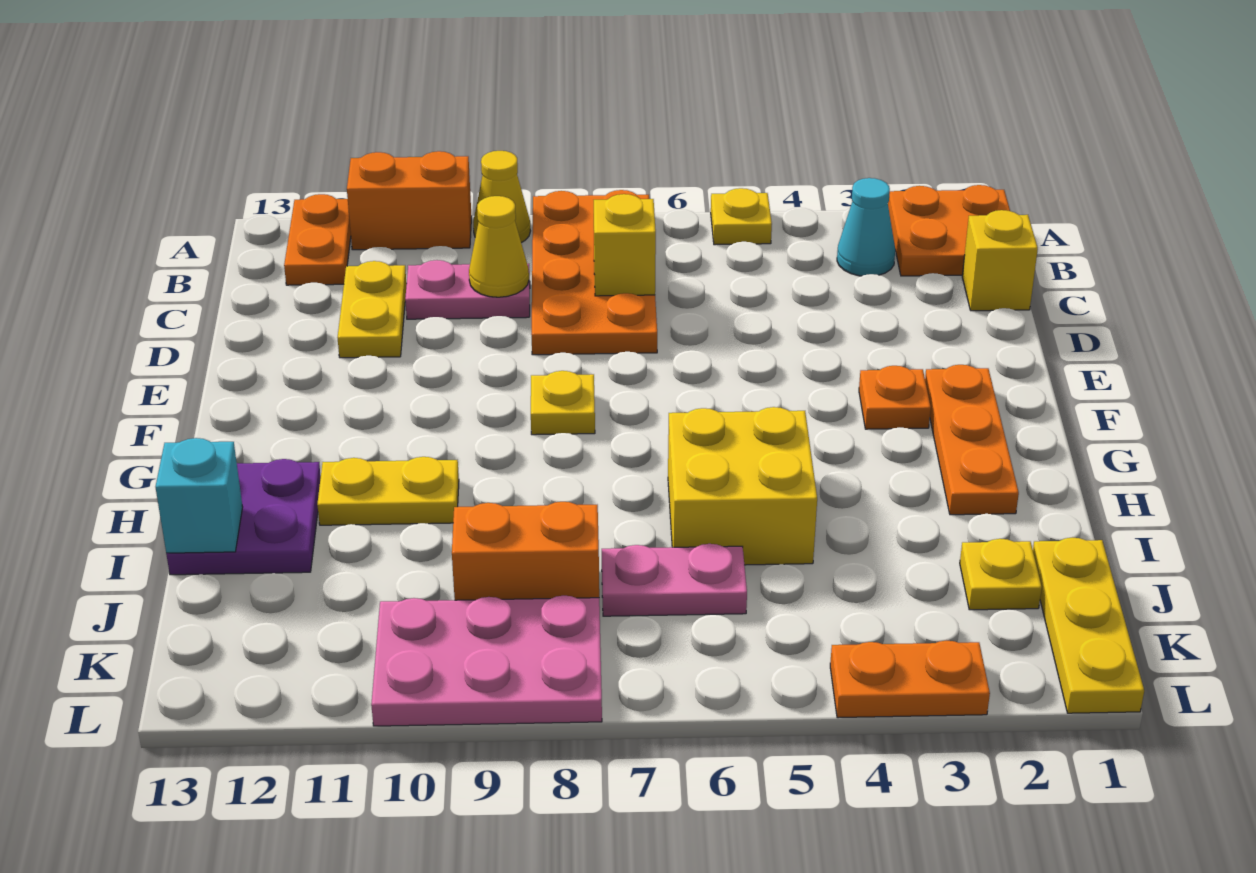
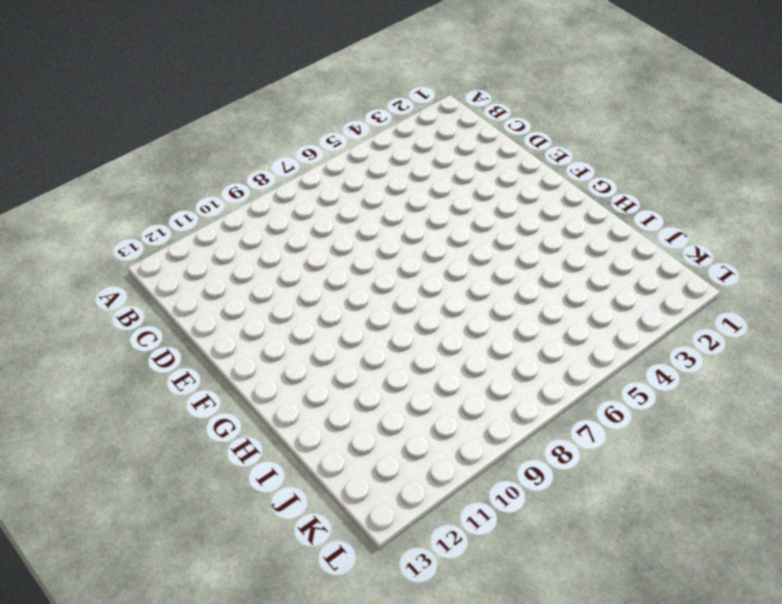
none -> orange 2x2 plate [888,185,1010,276]
none -> yellow 1x1 plate [711,188,772,245]
none -> orange 2x4 plate [531,190,657,355]

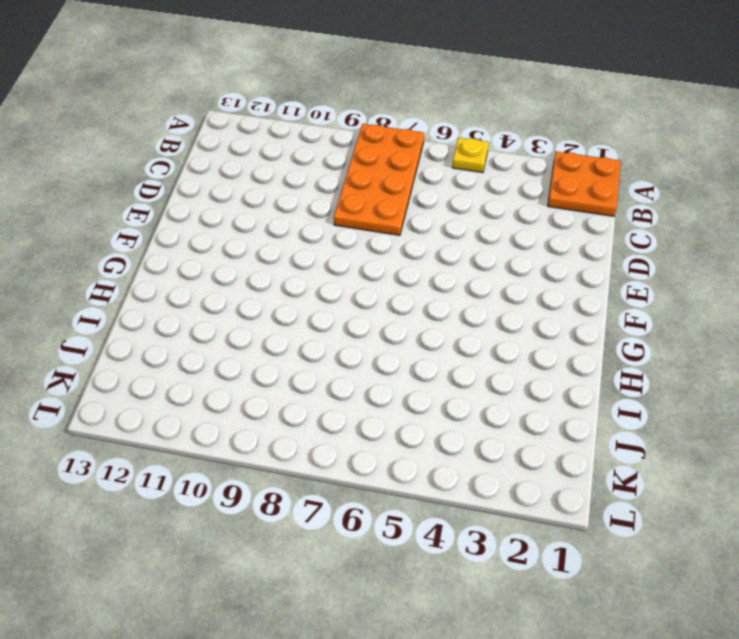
none -> yellow 1x1 cone [473,151,530,243]
none -> orange 1x2 brick [347,151,472,250]
none -> orange 1x2 plate [284,194,351,285]

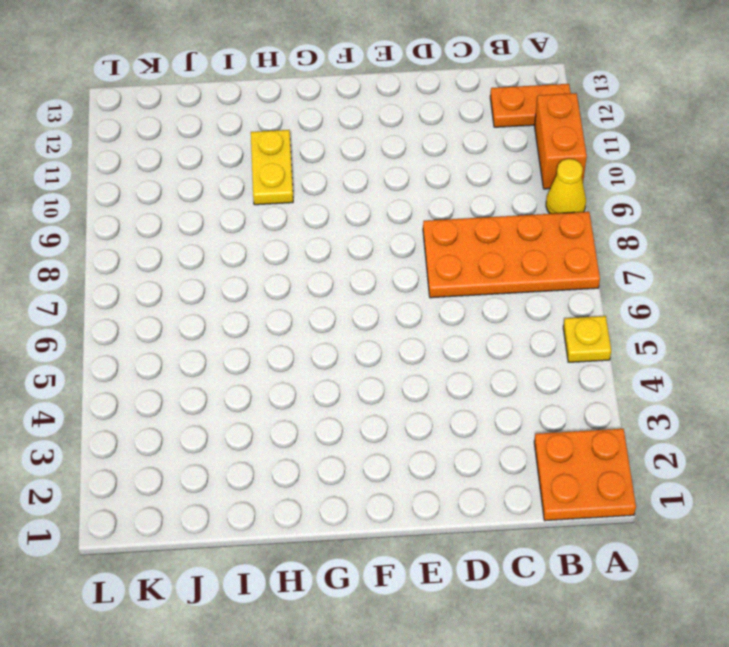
none -> cyan 1x1 cone [837,178,895,276]
none -> yellow 1x1 brick [962,210,1038,311]
none -> pink 1x2 plate [405,260,530,319]

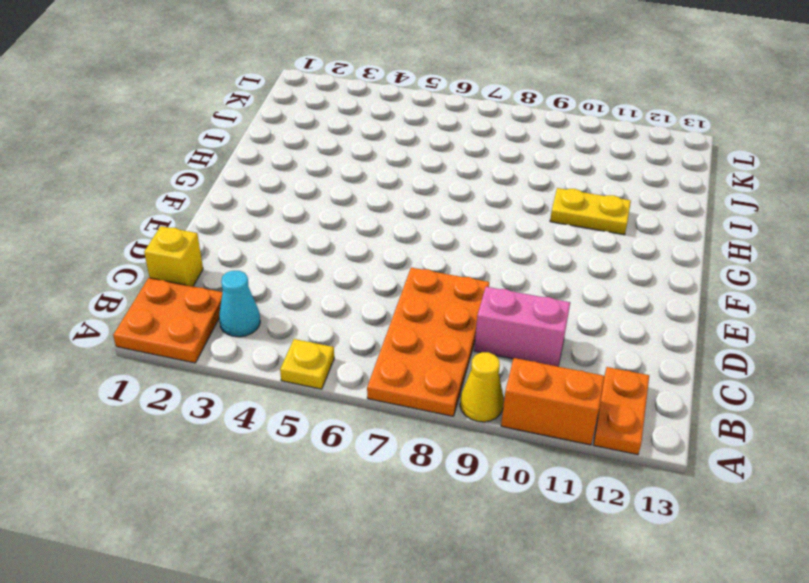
pink 1x2 brick [474,287,570,366] -> pink 1x2 plate [405,260,530,319]
none -> yellow 1x2 plate [338,261,407,358]
none -> orange 1x3 plate [925,365,1019,515]
none -> orange 1x1 plate [859,366,931,429]

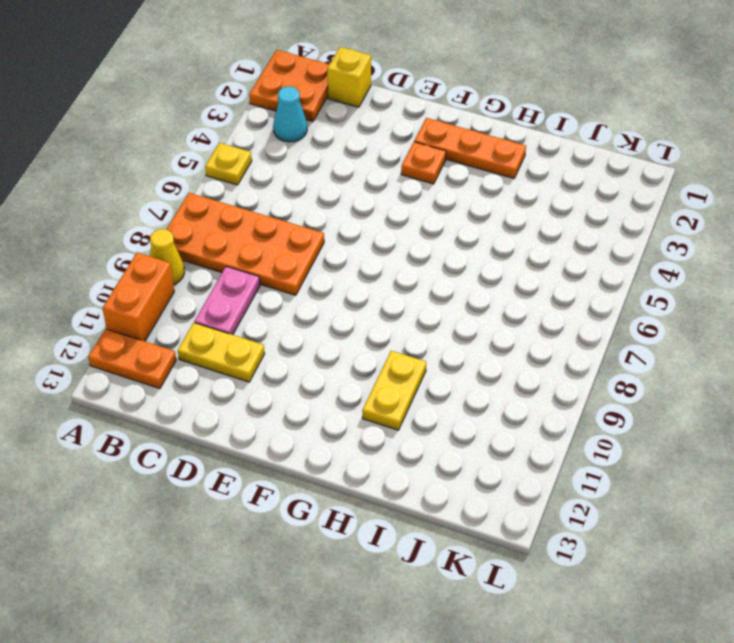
none -> yellow 1x1 plate [531,371,595,435]
none -> yellow 2x2 brick [668,407,817,565]
none -> purple 2x2 plate [166,459,321,575]

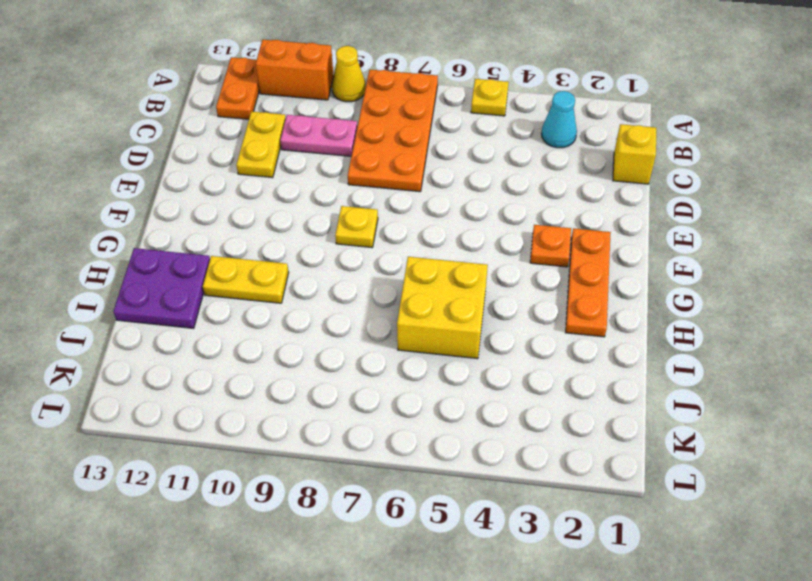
none -> orange 2x2 plate [888,185,1010,276]
none -> yellow 1x3 plate [1033,537,1144,713]
none -> yellow 1x1 plate [960,539,1042,610]

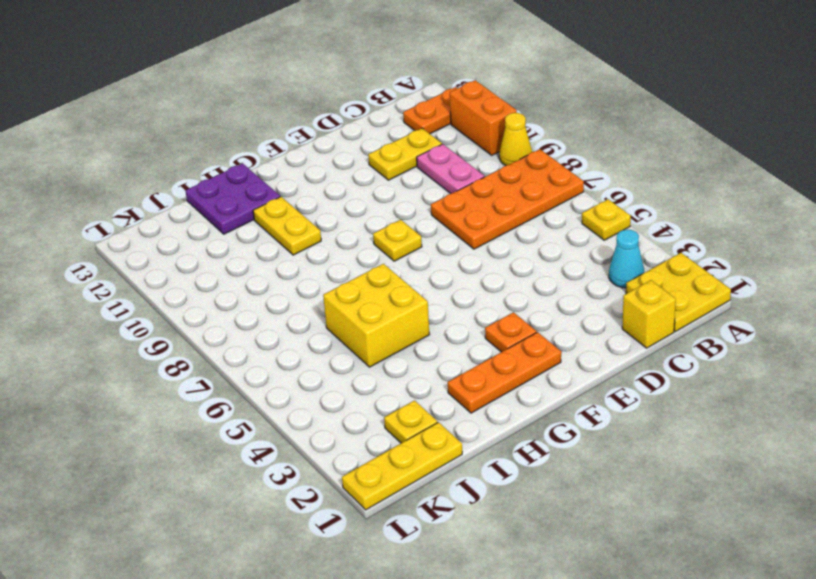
yellow 2x2 plate [626,253,731,332] -> orange 2x2 plate [888,185,1010,276]
none -> pink 1x2 plate [602,544,747,616]
none -> orange 1x2 brick [452,502,599,600]
none -> pink 2x3 plate [371,596,602,726]

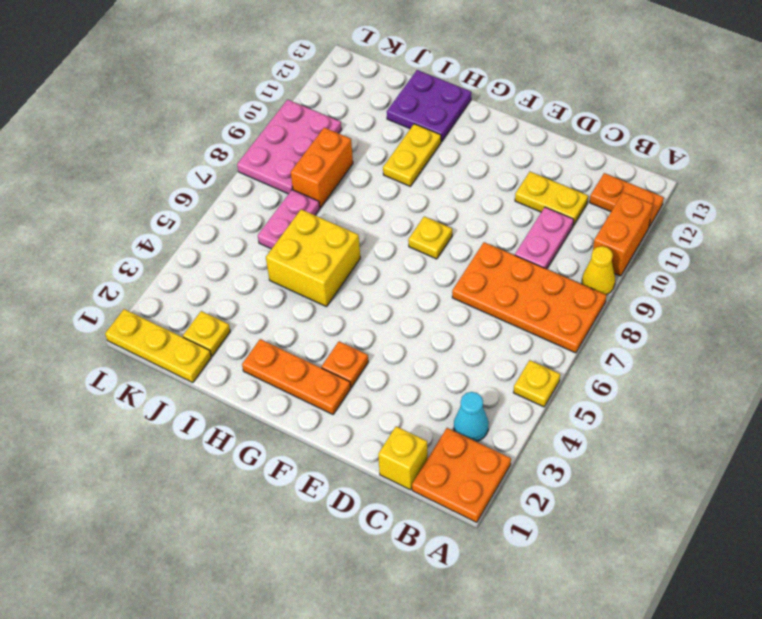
none -> orange 1x2 plate [830,641,990,718]
none -> yellow 1x1 brick [594,194,656,296]
none -> yellow 1x1 cone [469,196,529,297]

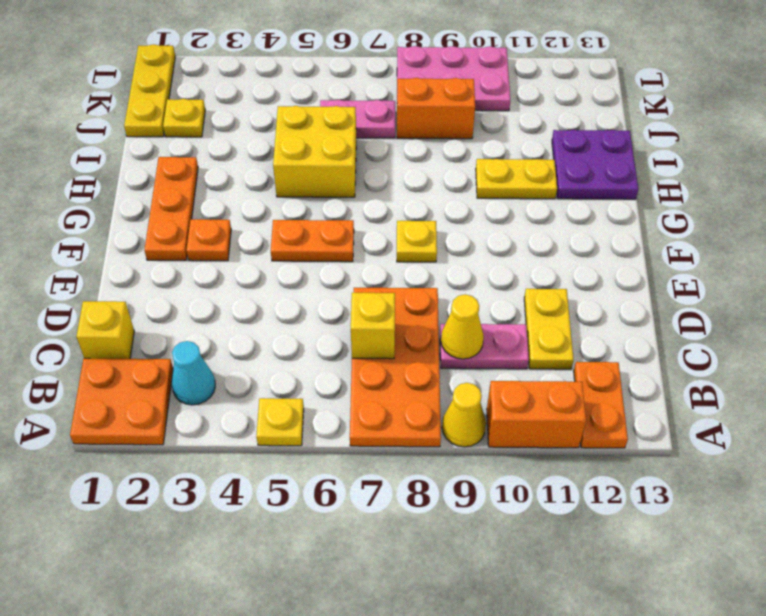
orange 1x2 plate [271,220,354,262] -> orange 1x2 plate moved to [830,641,990,718]
none -> cyan 1x1 brick [155,438,243,553]

